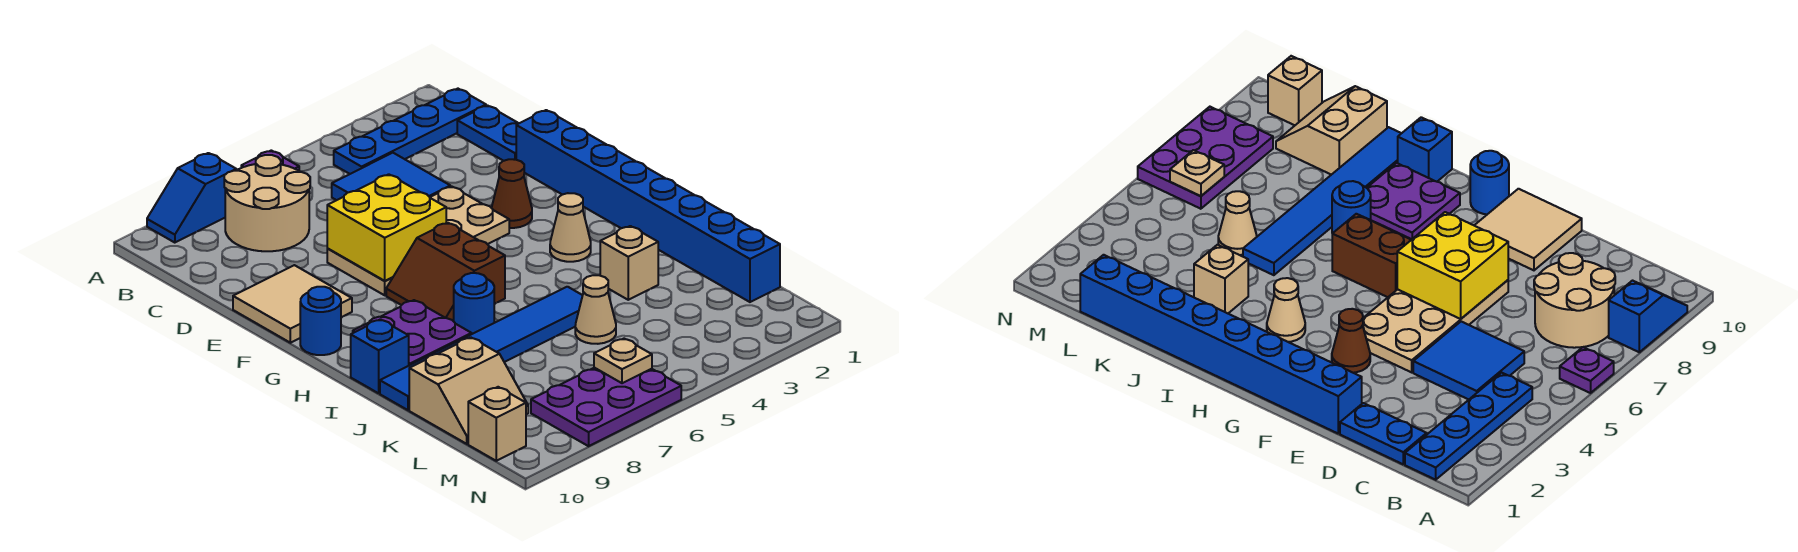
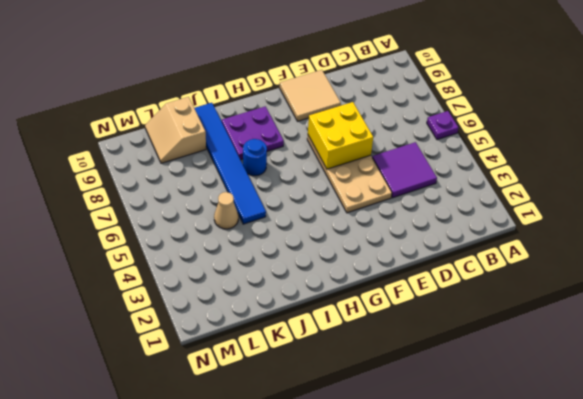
purple 2x2 tile [372,142,437,198] -> blue 2x2 tile [332,153,450,200]
none -> blue 1x2 slope [147,153,236,243]
none -> blue 1x4 plate [334,89,486,174]
none -> tan 2x2 round brick [224,155,310,251]

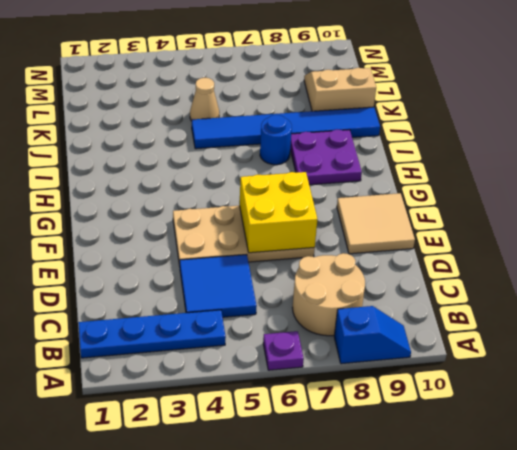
none -> blue 1x2 plate [457,105,519,161]
none -> blue 1x8 brick [516,110,780,302]
none -> brown 1x1 cone [492,159,532,228]

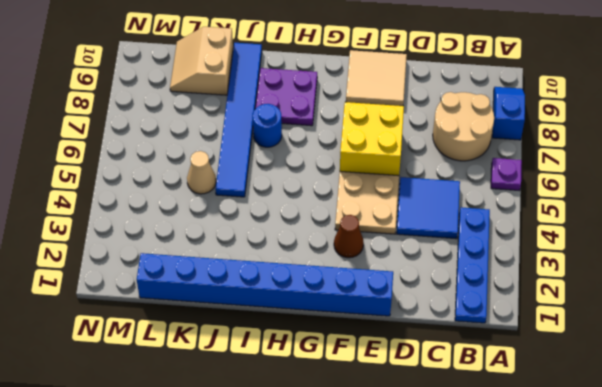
none -> blue 1x2 plate [457,105,519,161]
none -> brown 2x2 slope [386,223,505,321]
none -> blue 1x1 round brick [300,287,341,355]

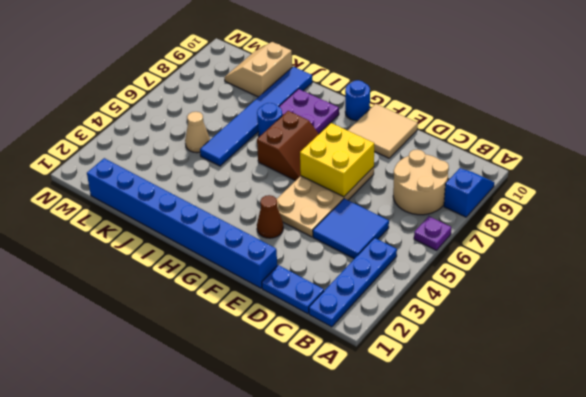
brown 2x2 slope [257,111,319,181] -> brown 2x2 slope turned to [386,223,505,321]
none -> tan 1x1 cone [550,193,591,262]
none -> blue 1x1 brick [351,319,409,393]
none -> tan 1x1 brick [600,226,658,300]

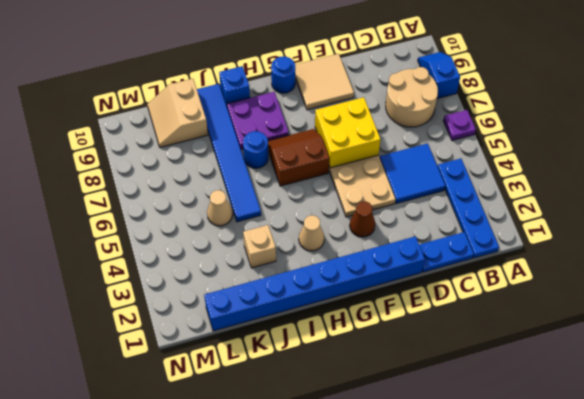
none -> purple 2x3 plate [531,368,681,446]
none -> tan 1x1 brick [468,387,526,461]
none -> tan 1x1 plate [594,339,652,383]

